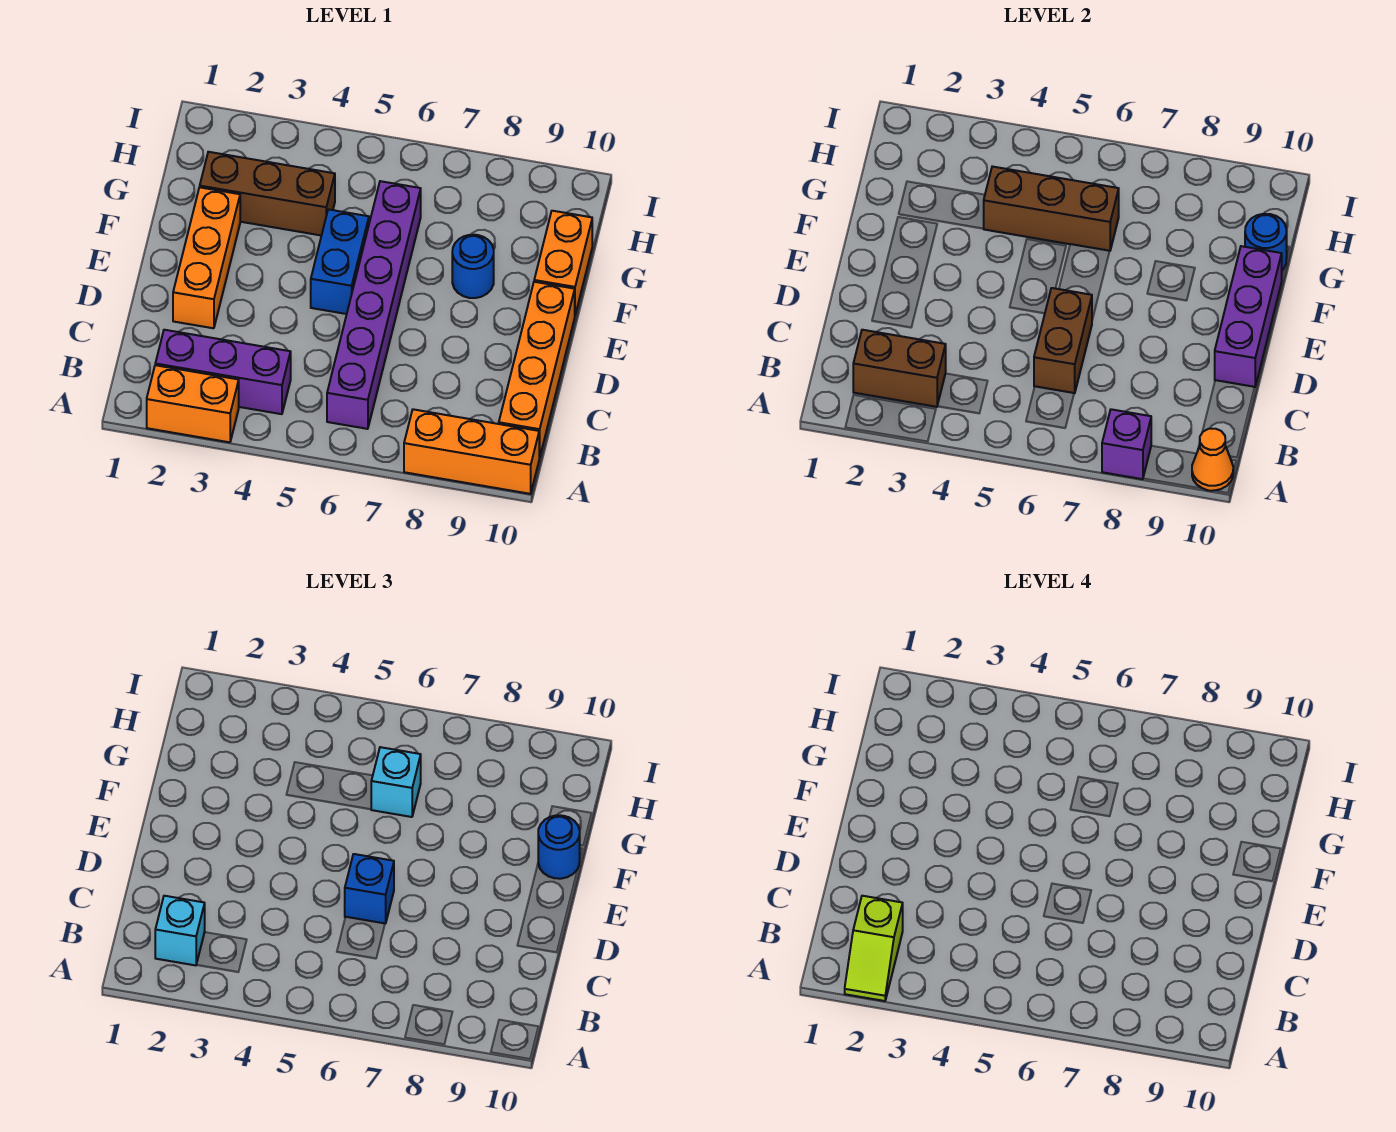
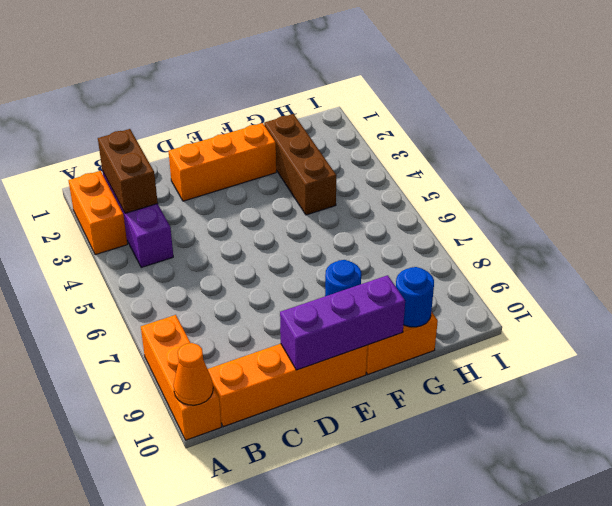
none -> purple 1x6 brick [327,181,421,429]
none -> blue 1x2 brick [311,209,369,314]
none -> purple 1x1 brick [1102,409,1151,479]

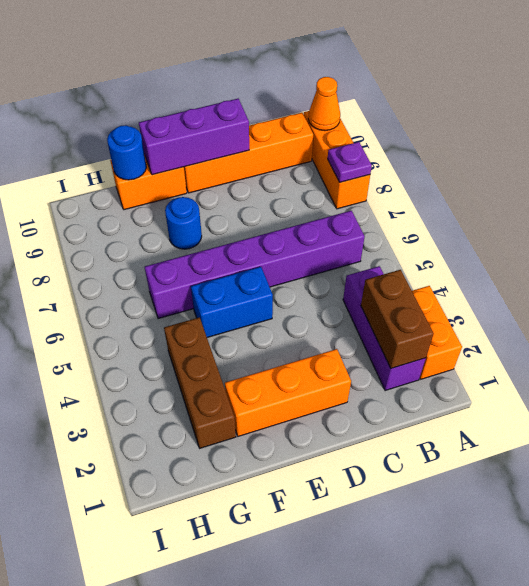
purple 1x1 plate [328,142,372,182] -> purple 1x1 brick [1102,409,1151,479]
none -> brown 1x2 brick [1034,288,1092,393]
none -> brown 1x3 brick [984,166,1119,251]
none -> cyan 1x1 brick [155,896,205,965]

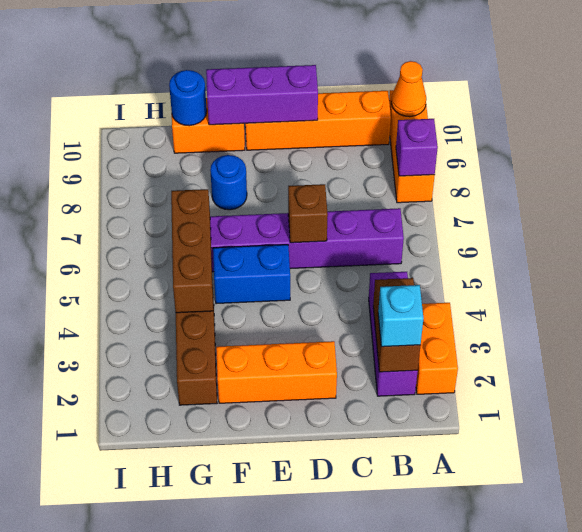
brown 1x1 brick [288,184,328,243] -> brown 1x2 brick [1034,288,1092,393]
none -> blue 1x1 brick [345,854,394,924]
none -> blue 1x1 round brick [538,815,580,879]
none -> cyan 1x1 brick [371,747,421,817]

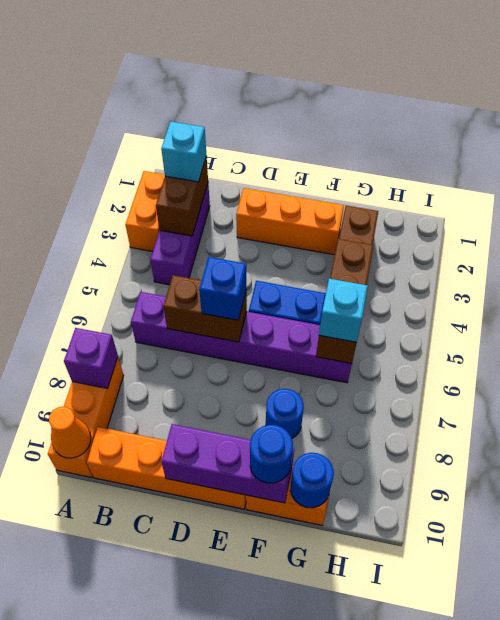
none -> lime 1x2 slope [845,896,903,1001]

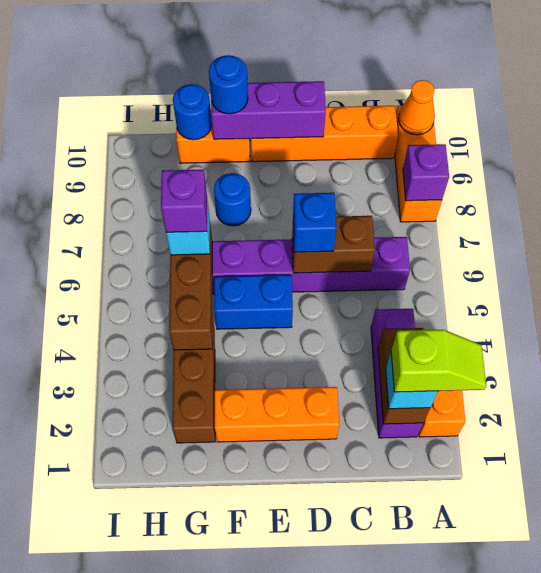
purple 1x1 brick [161,170,207,232] -> none

